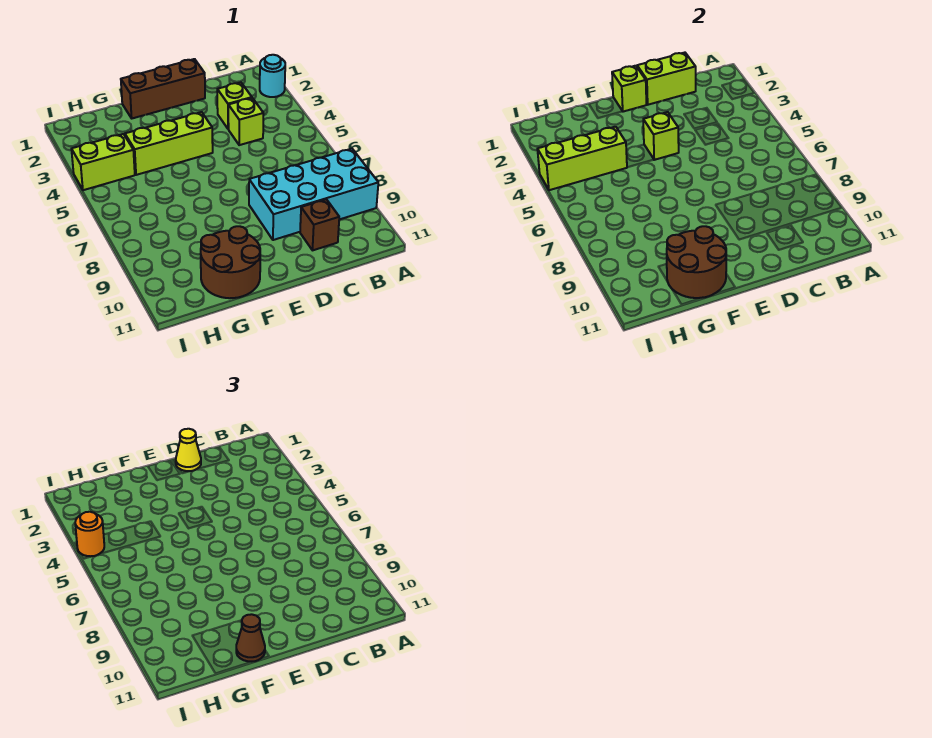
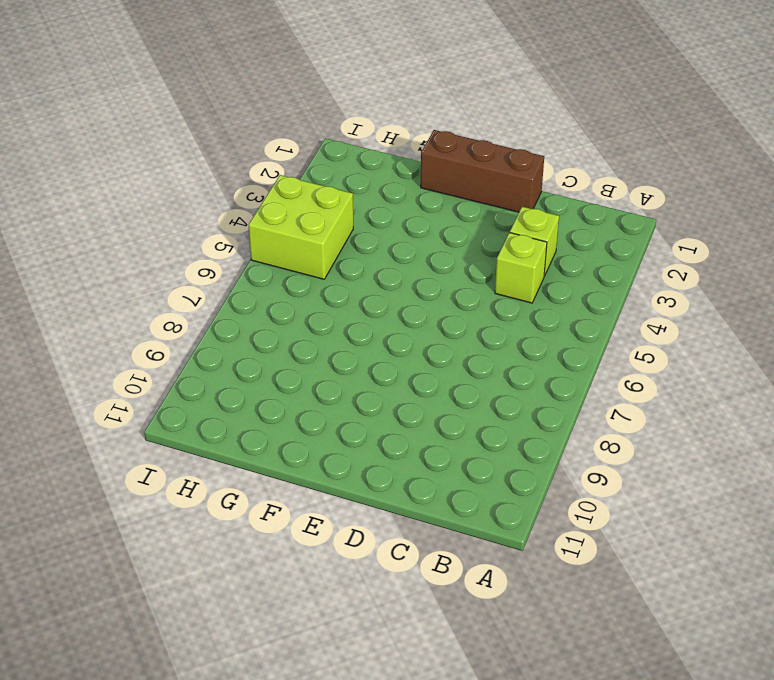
lime 2x2 brick [249,175,353,279] -> lime 1x2 brick [71,134,135,190]
none -> cyan 1x1 round brick [260,55,285,97]
none -> cyan 2x4 brick [249,149,378,240]
none -> brown 1x1 brick [300,199,339,250]

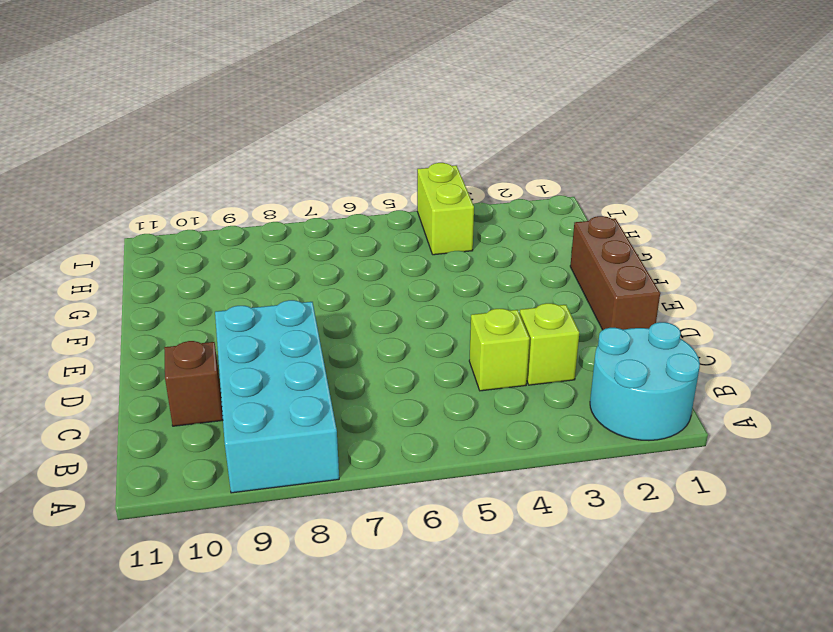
cyan 2x2 round brick [590,322,700,440] -> cyan 1x1 round brick [260,55,285,97]
none -> lime 1x3 brick [125,112,213,175]
none -> brown 2x2 round brick [201,226,260,298]
none -> lime 1x2 brick [637,53,696,105]

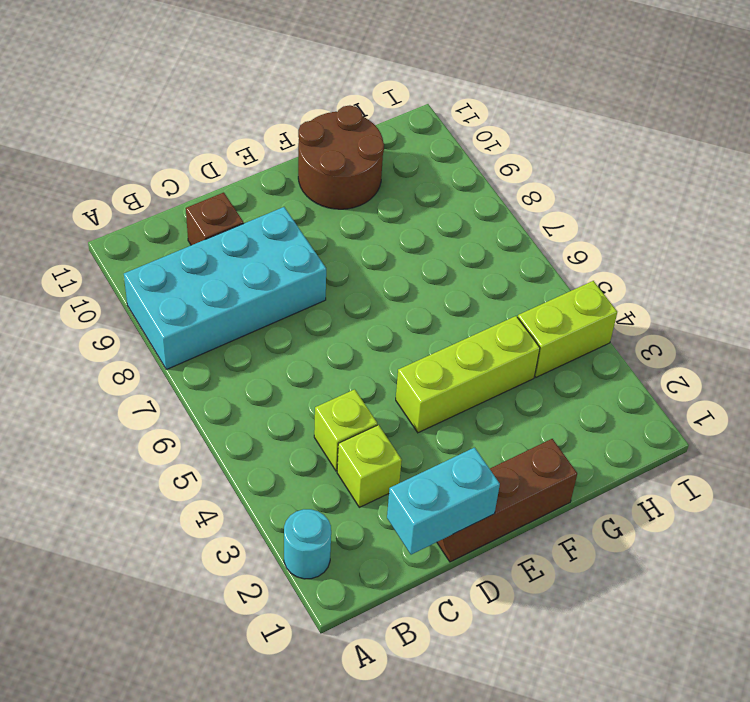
cyan 1x2 brick [387,448,500,555] -> lime 1x2 brick [637,53,696,105]
none -> lime 1x1 brick [612,66,646,112]
none -> lime 1x1 brick [643,112,679,160]
none -> brown 2x2 round brick [667,226,726,298]

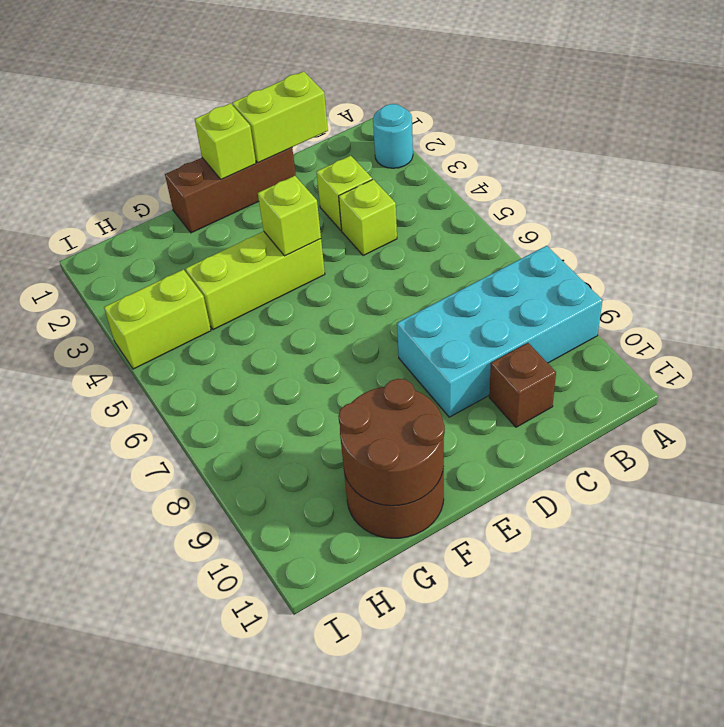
none -> lime 1x3 brick [537,127,627,190]
none -> yellow 1x1 cone [176,429,201,471]
none -> brown 1x1 cone [236,614,265,662]

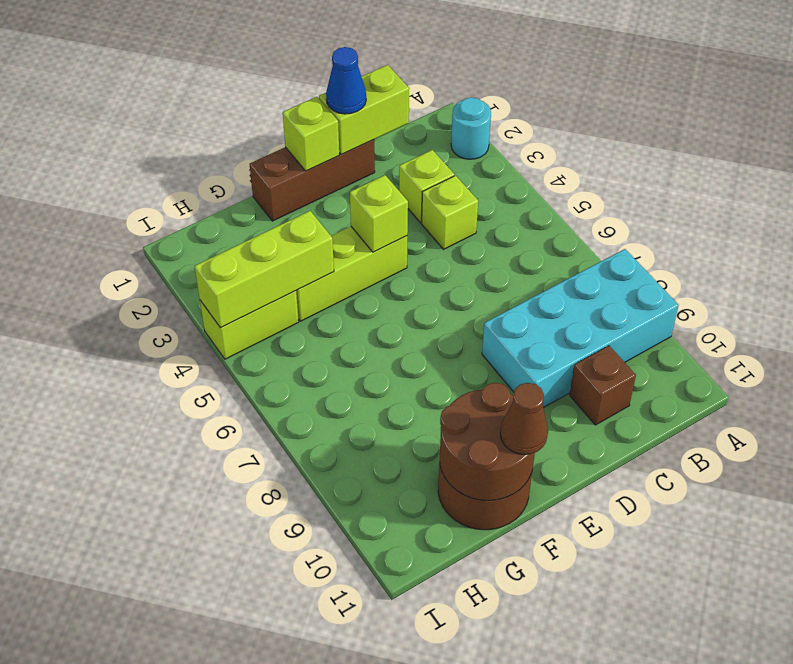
blue 1x1 cone [326,47,366,114] -> yellow 1x1 cone [176,429,201,471]
none -> orange 1x1 round brick [75,512,104,556]

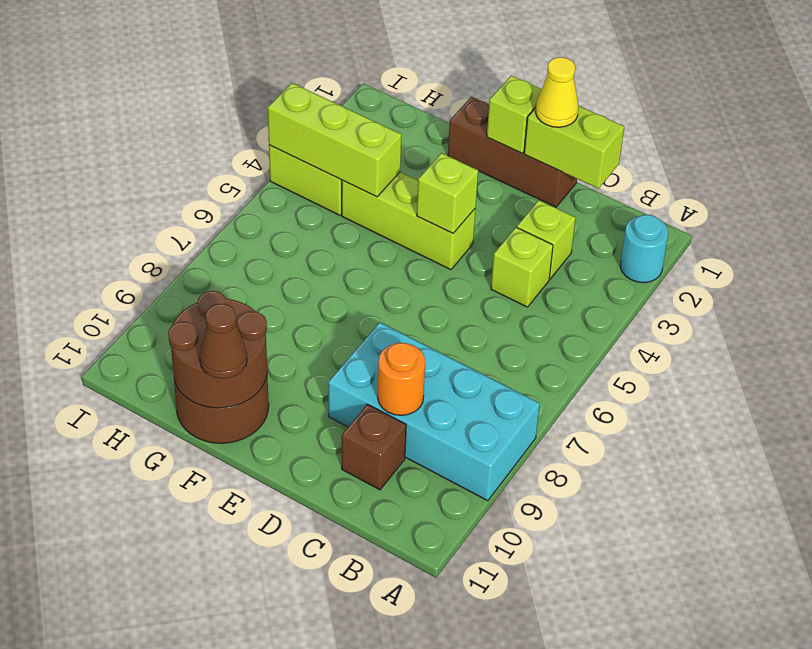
orange 1x1 round brick [378,343,425,415] -> orange 1x1 round brick moved to [75,512,104,556]

